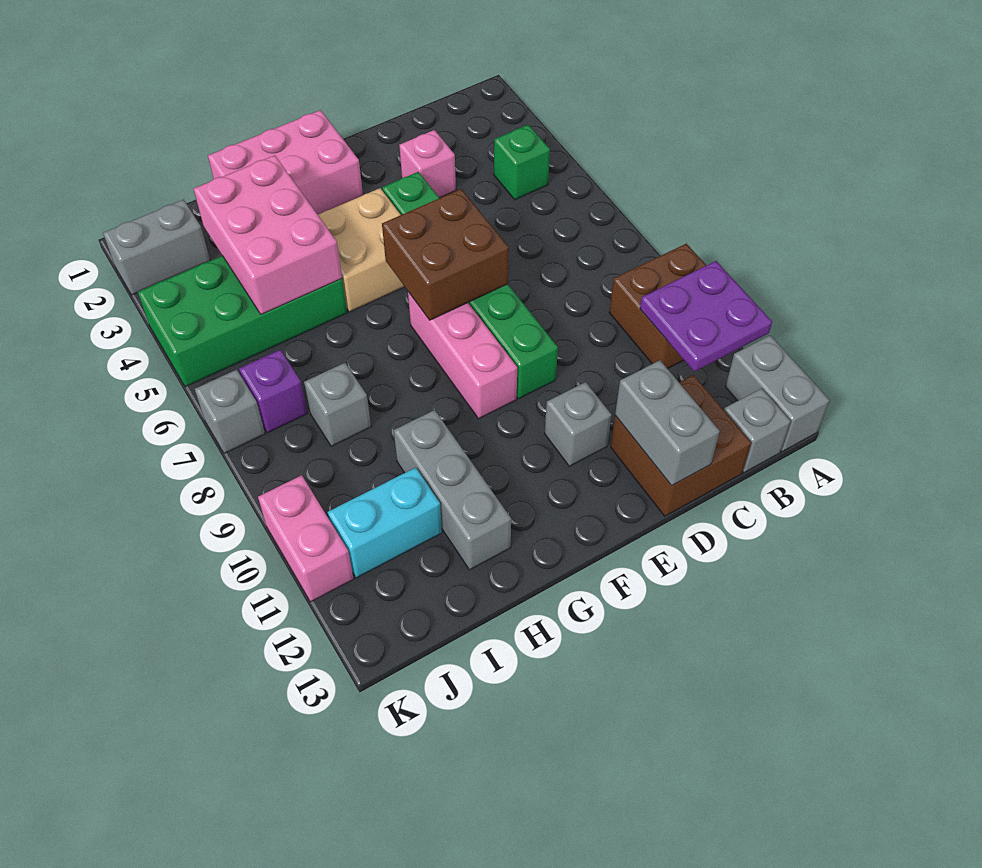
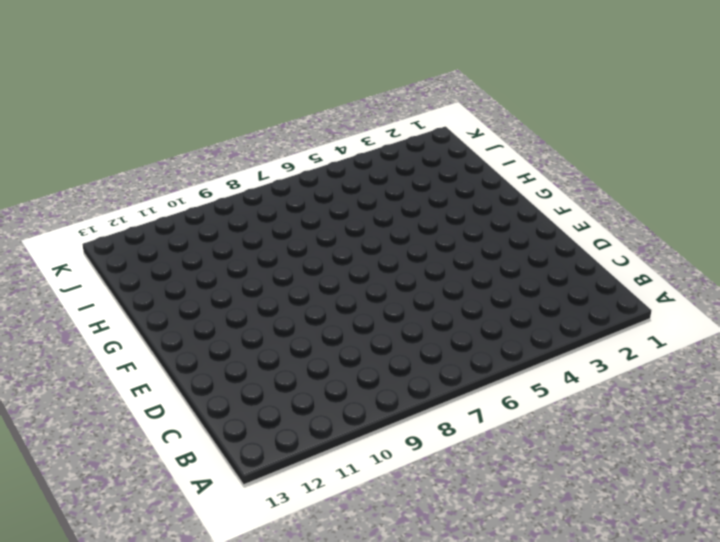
none -> brown 2x2 brick [609,244,706,369]
none -> grey 1x2 brick [726,335,830,452]
none -> green 1x1 brick [494,125,550,200]

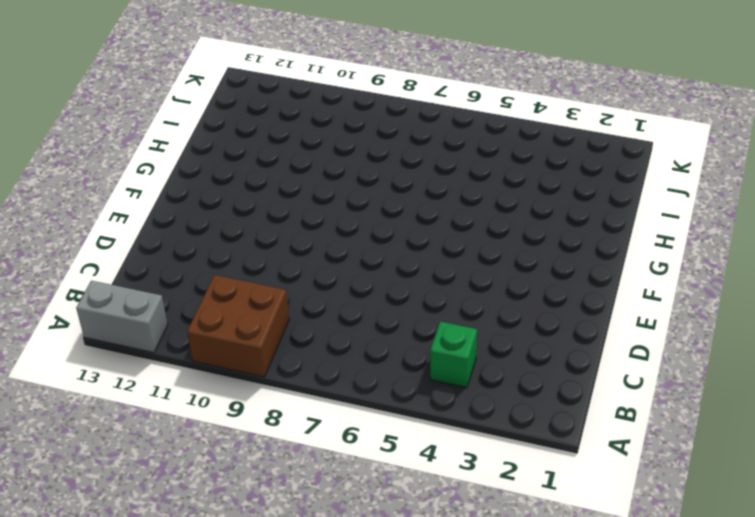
none -> grey 1x1 brick [724,388,791,473]
none -> brown 2x2 brick [611,375,751,516]
none -> pink 1x1 brick [399,130,456,198]

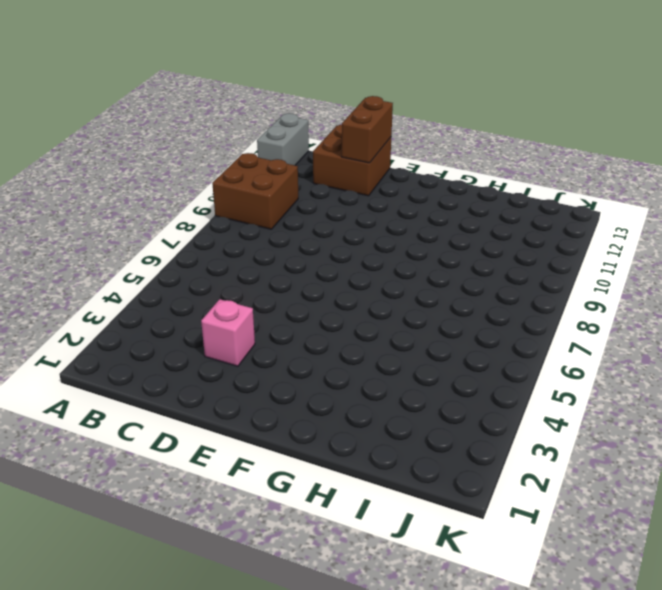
brown 1x2 brick [342,96,393,163] -> grey 1x2 brick [615,360,720,486]
none -> green 1x1 brick [494,125,550,200]
none -> grey 1x1 brick [724,388,791,473]
none -> green 1x6 brick [382,172,558,399]

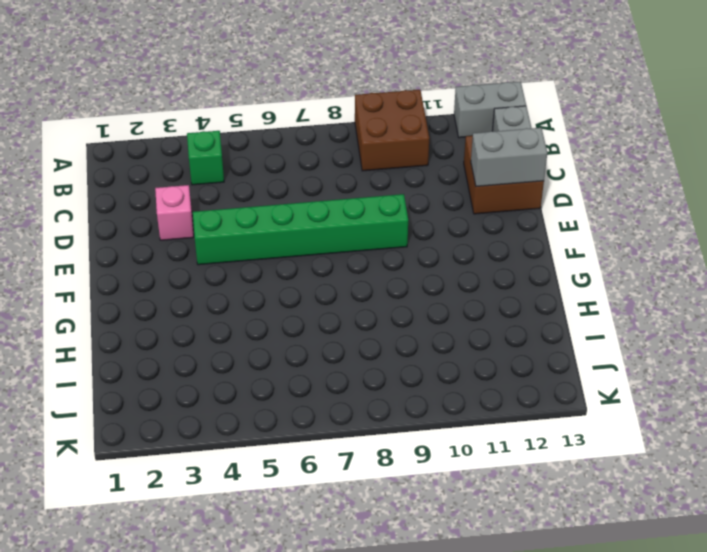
none -> grey 1x1 brick [545,382,612,466]
none -> pink 2x3 brick [208,110,363,214]
none -> tan 2x2 brick [318,188,405,312]

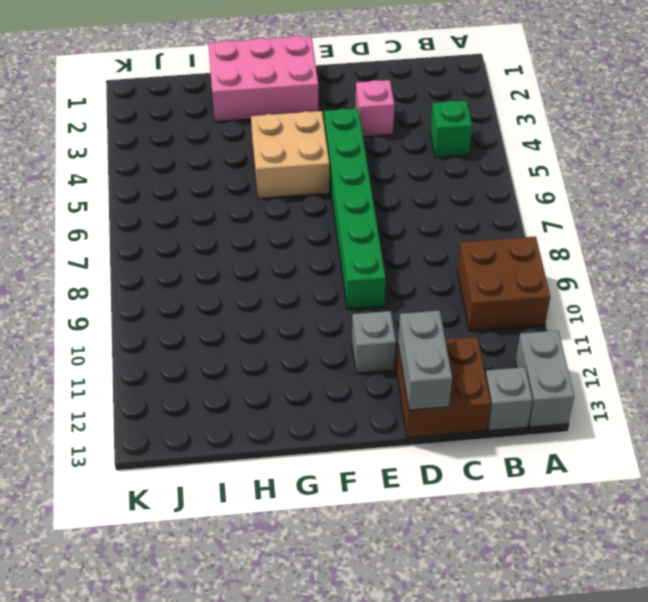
none -> pink 1x3 brick [408,292,517,419]
none -> green 2x4 brick [138,256,347,387]
none -> grey 1x3 brick [394,410,511,570]

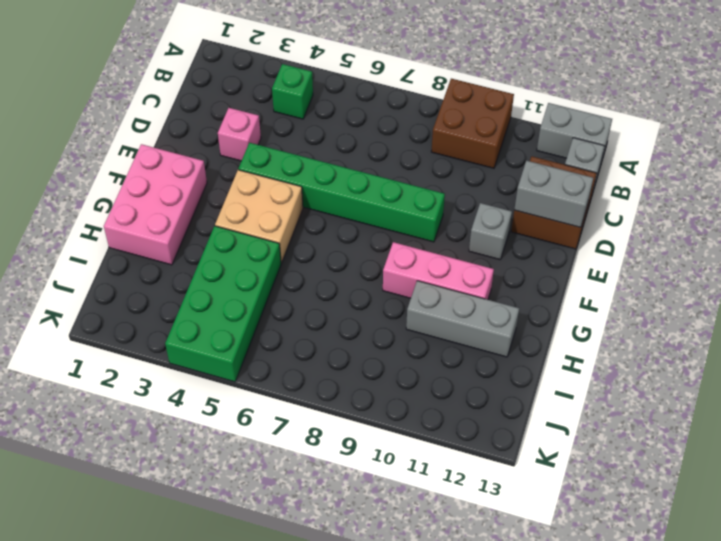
pink 1x3 brick [383,242,494,300] -> pink 1x3 brick moved to [408,292,517,419]
none -> grey 1x1 brick [304,363,371,446]
none -> cyan 1x2 brick [328,468,442,578]
none -> grey 1x2 brick [103,200,210,295]

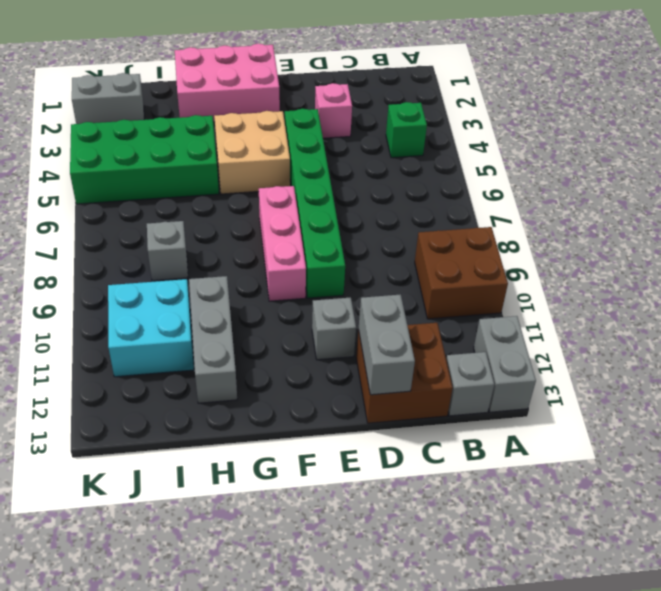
cyan 2x2 brick [108,279,194,377] -> cyan 1x2 brick [328,468,442,578]
none -> purple 1x1 brick [239,350,308,433]
none -> grey 1x1 brick [195,370,265,453]
none -> pink 1x2 brick [258,475,354,602]

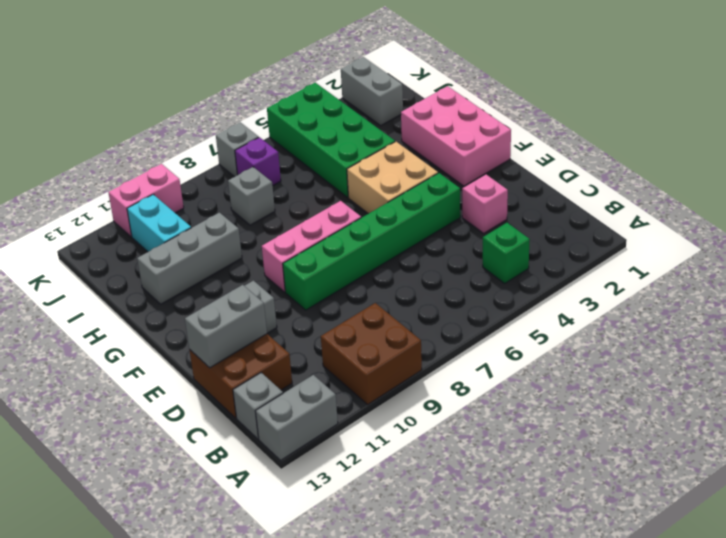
none -> purple 2x2 plate [640,261,772,372]
none -> brown 2x2 brick [382,189,509,320]
none -> pink 2x3 brick [194,155,342,314]

